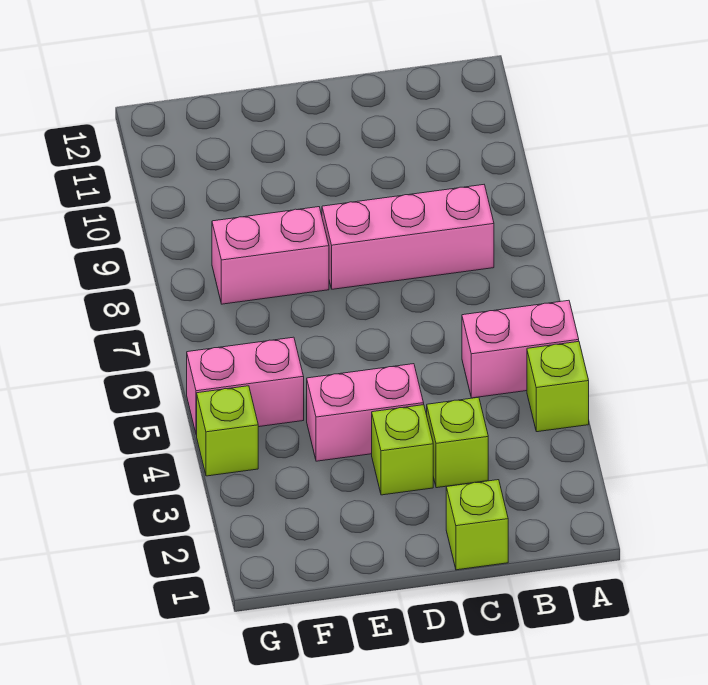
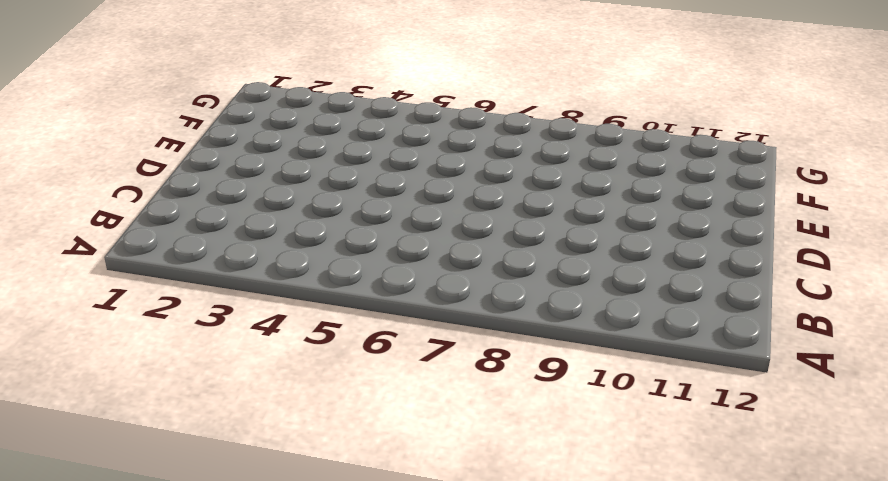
none -> lime 1x1 brick [527,342,589,432]
none -> pink 1x2 brick [462,300,579,398]

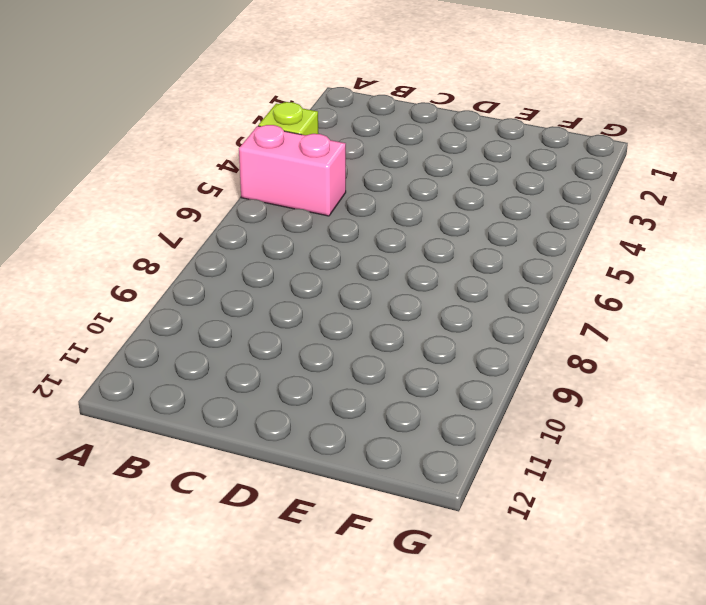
none -> pink 1x3 brick [322,185,494,289]
none -> lime 1x1 brick [446,480,508,570]

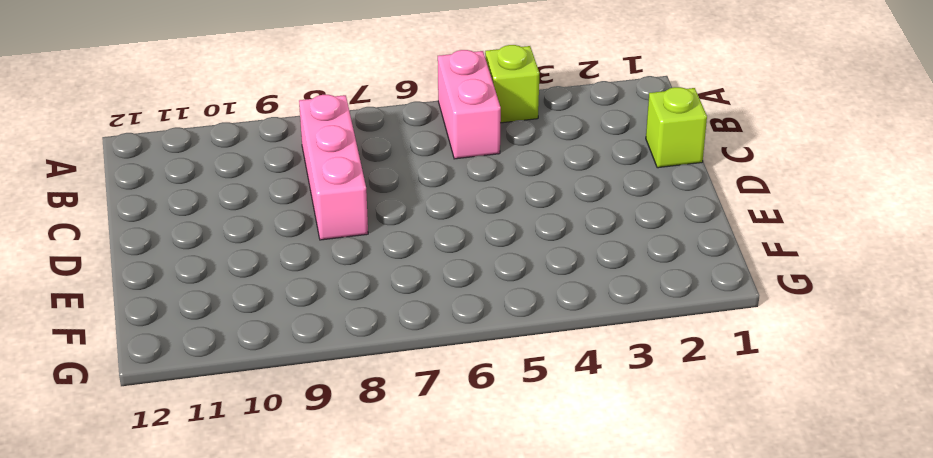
none -> lime 1x1 brick [427,397,488,488]
none -> lime 1x1 brick [372,405,433,495]

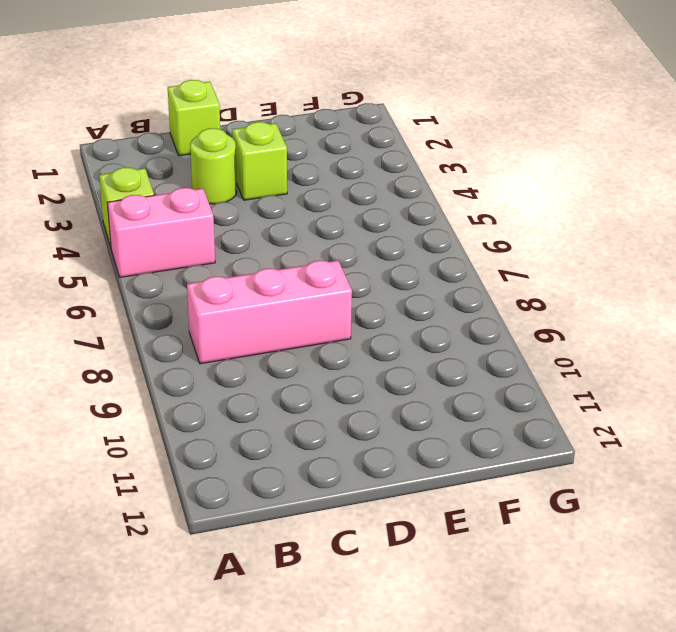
lime 1x1 round brick [190,128,237,204] -> lime 1x1 brick [427,397,488,488]
none -> pink 1x2 brick [307,364,424,461]
none -> pink 1x2 brick [212,207,329,304]

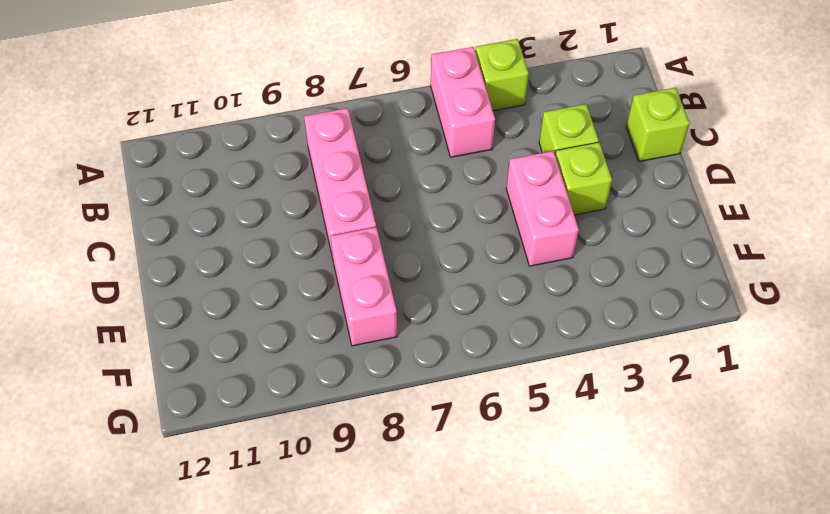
none -> pink 1x2 brick [187,337,304,435]
none -> lime 1x1 brick [197,386,258,476]

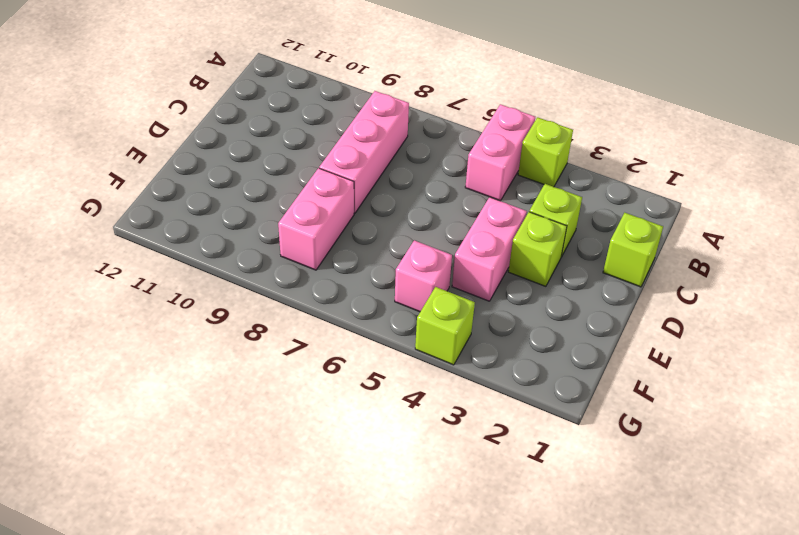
pink 1x1 brick [395,240,452,312] -> pink 1x2 brick [187,337,304,435]

